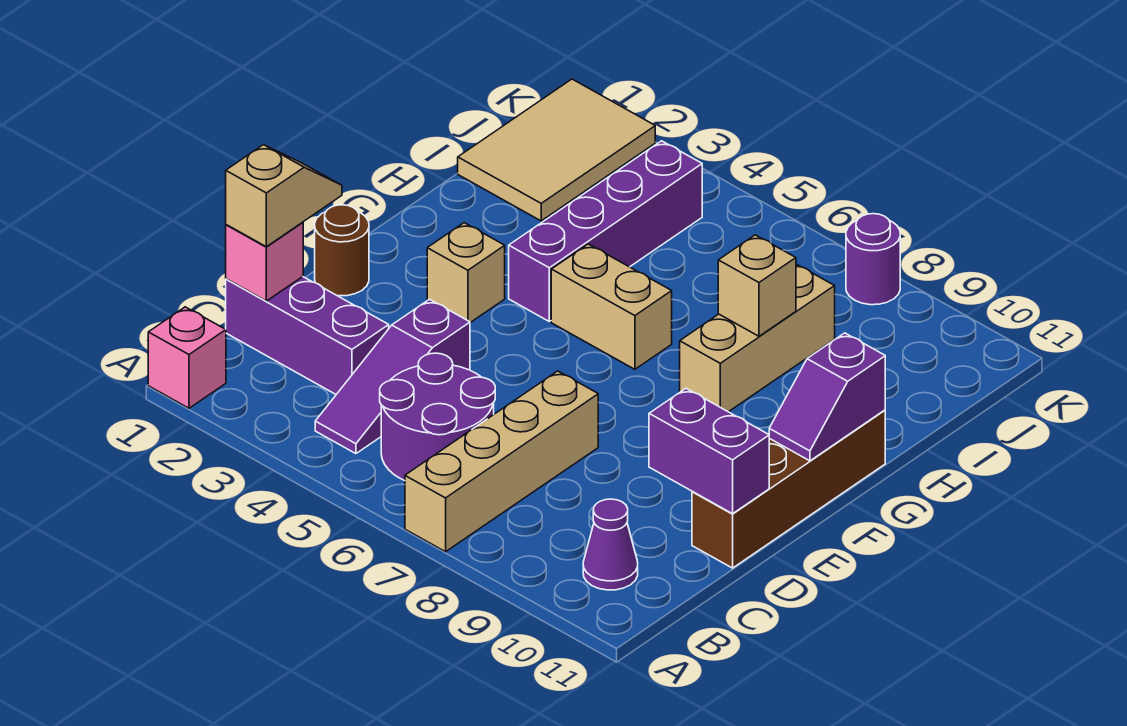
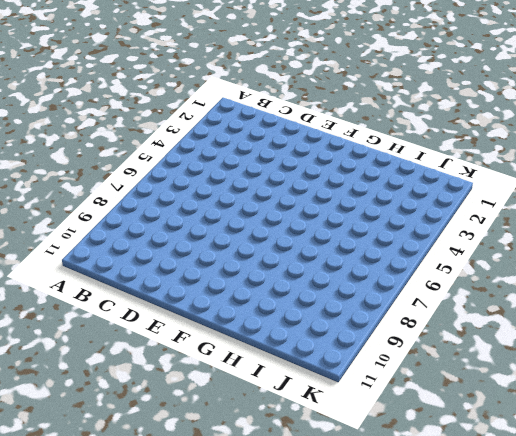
none -> pink 1x1 brick [148,307,226,408]
none -> tan 1x4 brick [405,371,598,552]
none -> purple 1x3 slope [315,299,470,454]

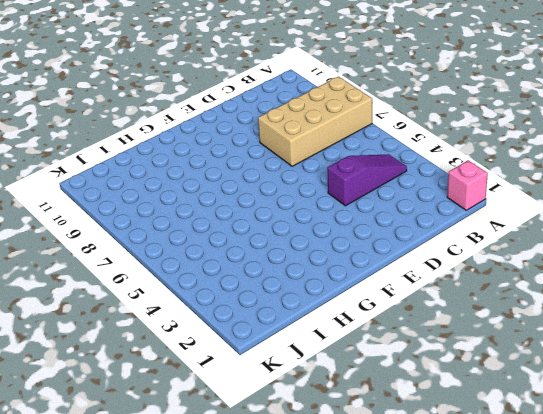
tan 2x4 brick [258,77,372,166] -> tan 1x4 brick [405,371,598,552]
none -> purple 2x2 round brick [380,353,495,481]
none -> purple 1x1 cone [583,499,638,590]
none -> purple 1x3 brick [226,277,389,394]

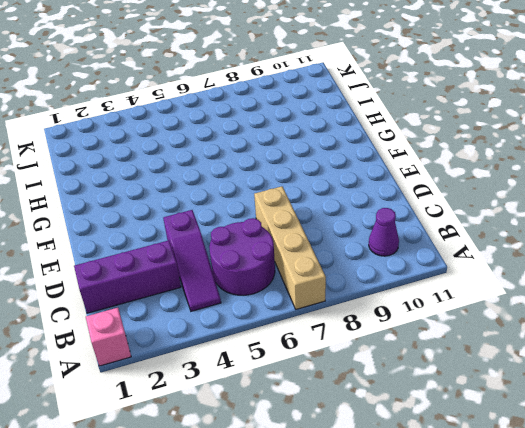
none -> brown 1x4 brick [692,410,885,568]
none -> brown 1x1 round brick [315,205,369,296]
none -> tan 1x1 brick [427,223,505,323]

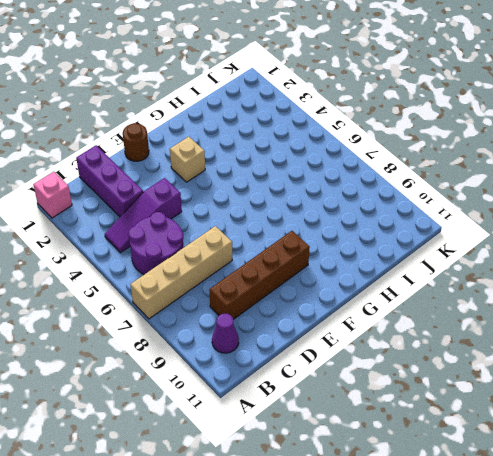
brown 1x4 brick [209,231,310,319] -> brown 1x4 brick moved to [692,410,885,568]
none -> purple 1x4 brick [509,141,702,321]
none -> tan 1x2 brick [551,244,672,369]
none -> tan 1x3 brick [680,264,835,412]

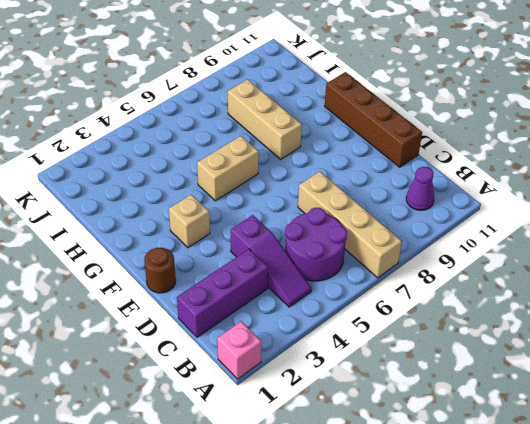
none -> purple 1x4 brick [509,141,702,321]
none -> tan 2x3 tile [458,79,655,221]
none -> purple 1x1 round brick [846,214,900,305]

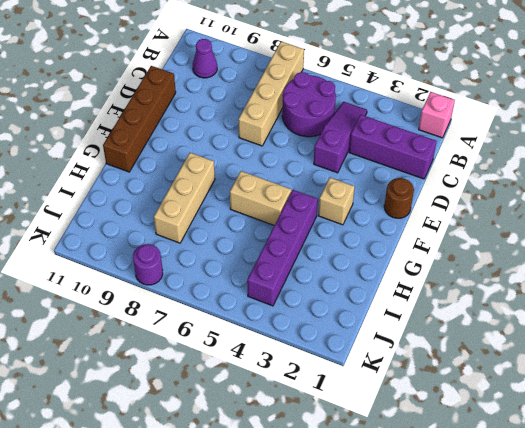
none -> tan 2x3 tile [458,79,655,221]
none -> pink 1x1 brick [226,222,303,301]
none -> purple 1x2 brick [649,389,769,514]

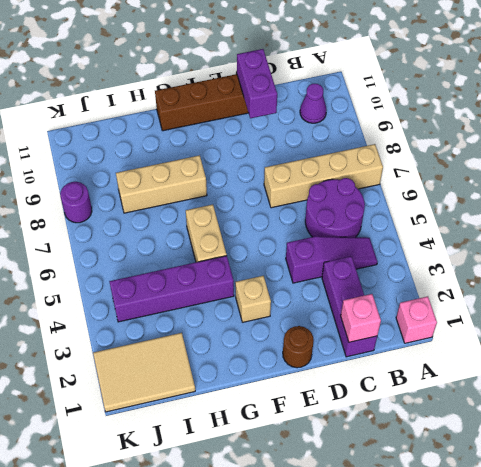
none -> purple 1x2 slope [769,333,885,461]
none -> tan 1x1 brick [718,235,796,336]
none -> tan 1x2 slope [226,145,342,247]

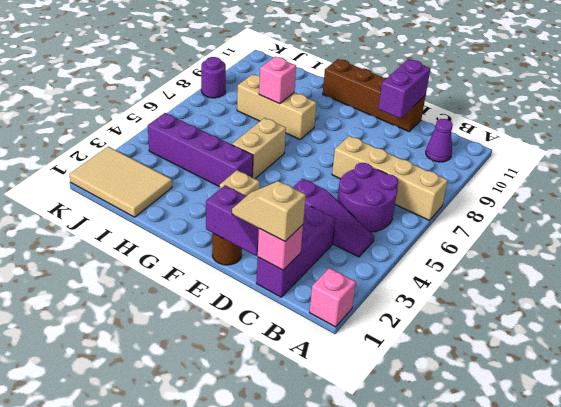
purple 1x2 slope [206,185,259,256] -> purple 1x2 slope moved to [769,333,885,461]
pink 1x1 brick [259,57,296,104] -> tan 1x1 brick [718,235,796,336]

